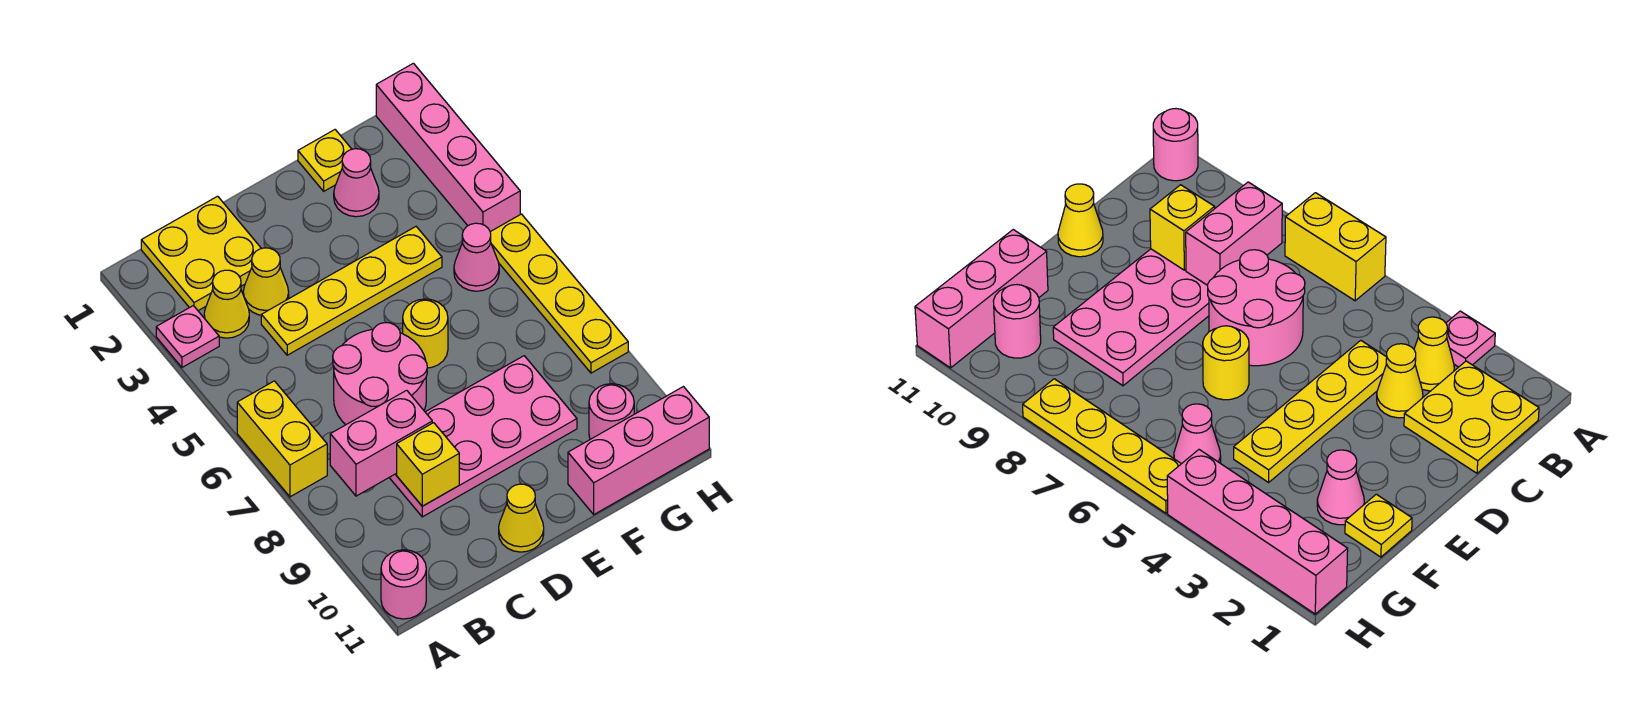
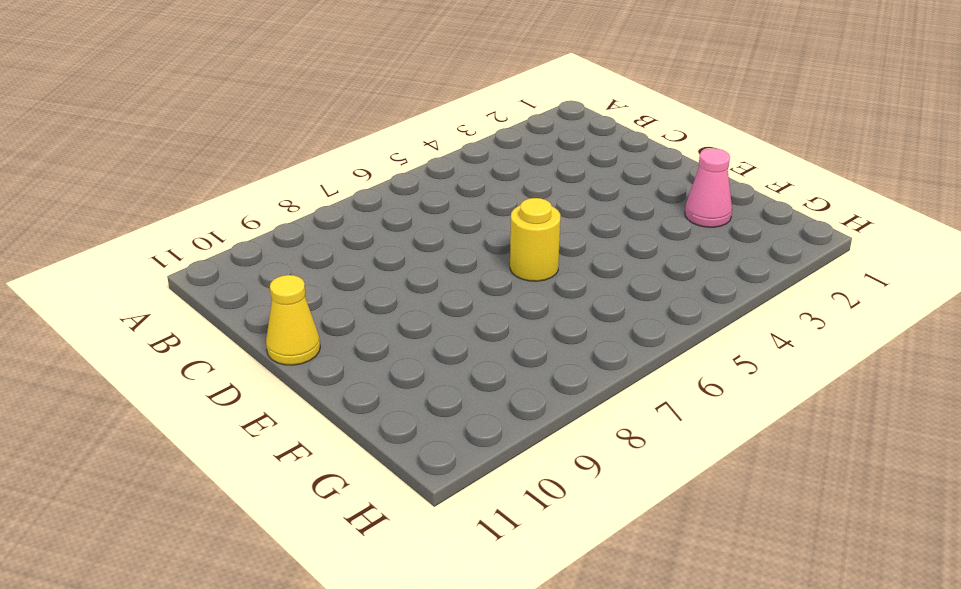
none -> pink 1x1 plate [156,306,219,367]
none -> yellow 1x2 brick [237,381,327,497]
none -> pink 1x1 round brick [381,550,426,619]

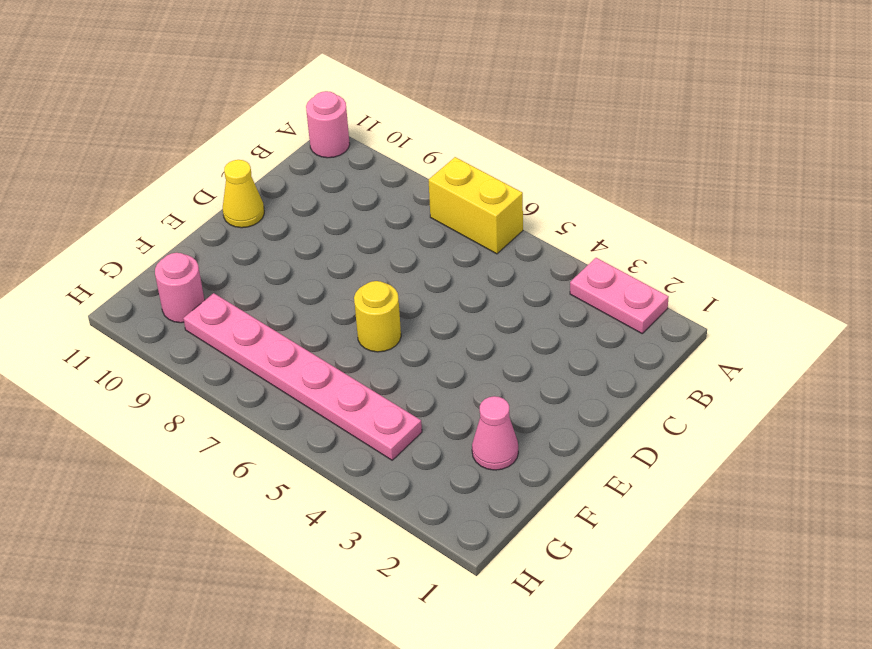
pink 1x2 plate [570,258,669,333] -> pink 1x1 plate [156,306,219,367]
pink 1x6 plate [183,293,422,460] -> pink 1x1 cone [454,223,499,291]
none -> yellow 2x2 plate [141,196,262,311]
none -> yellow 1x1 cone [204,270,249,338]
none -> yellow 1x1 cone [243,248,289,315]

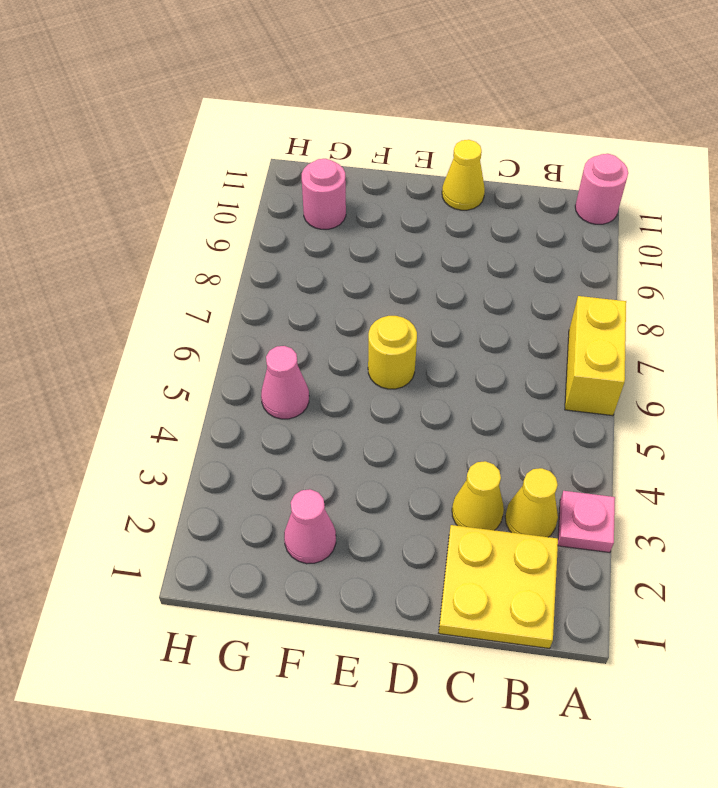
none -> yellow 1x4 plate [261,227,442,355]
none -> pink 2x2 round brick [333,323,427,425]
none -> pink 2x4 plate [389,356,577,517]

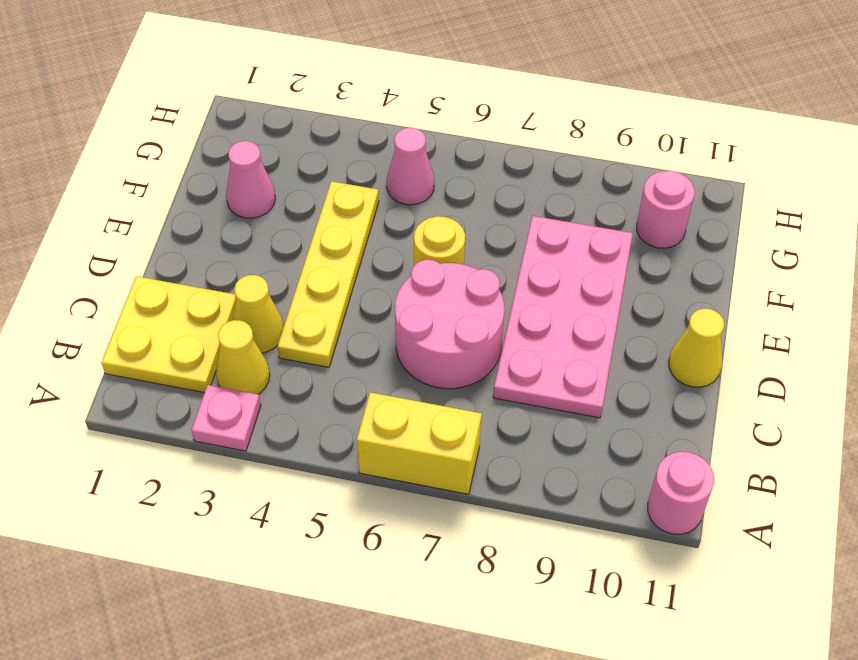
none -> yellow 1x1 plate [298,130,351,191]
none -> pink 1x3 brick [568,387,709,514]
none -> pink 1x4 brick [376,63,520,232]

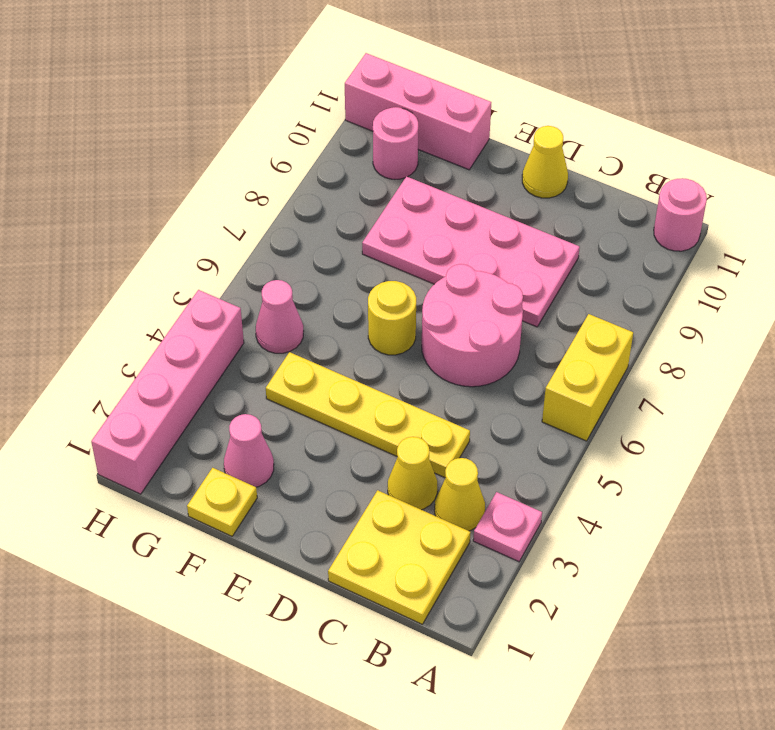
none -> yellow 1x4 plate [490,214,628,373]
none -> pink 1x2 brick [330,390,432,496]
none -> yellow 1x1 brick [397,423,459,506]

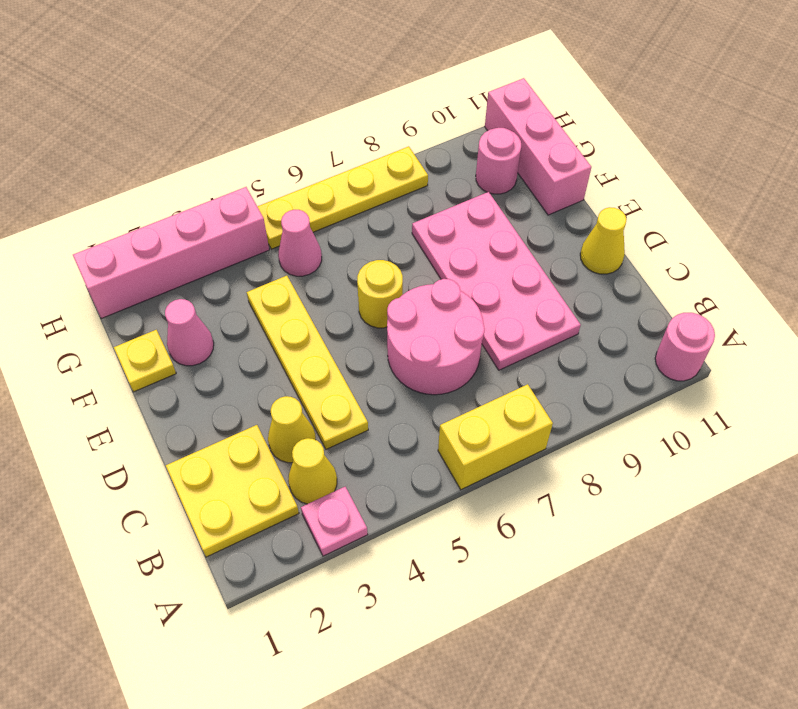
none -> pink 1x2 brick [330,390,432,496]
none -> yellow 1x1 brick [397,423,459,506]

